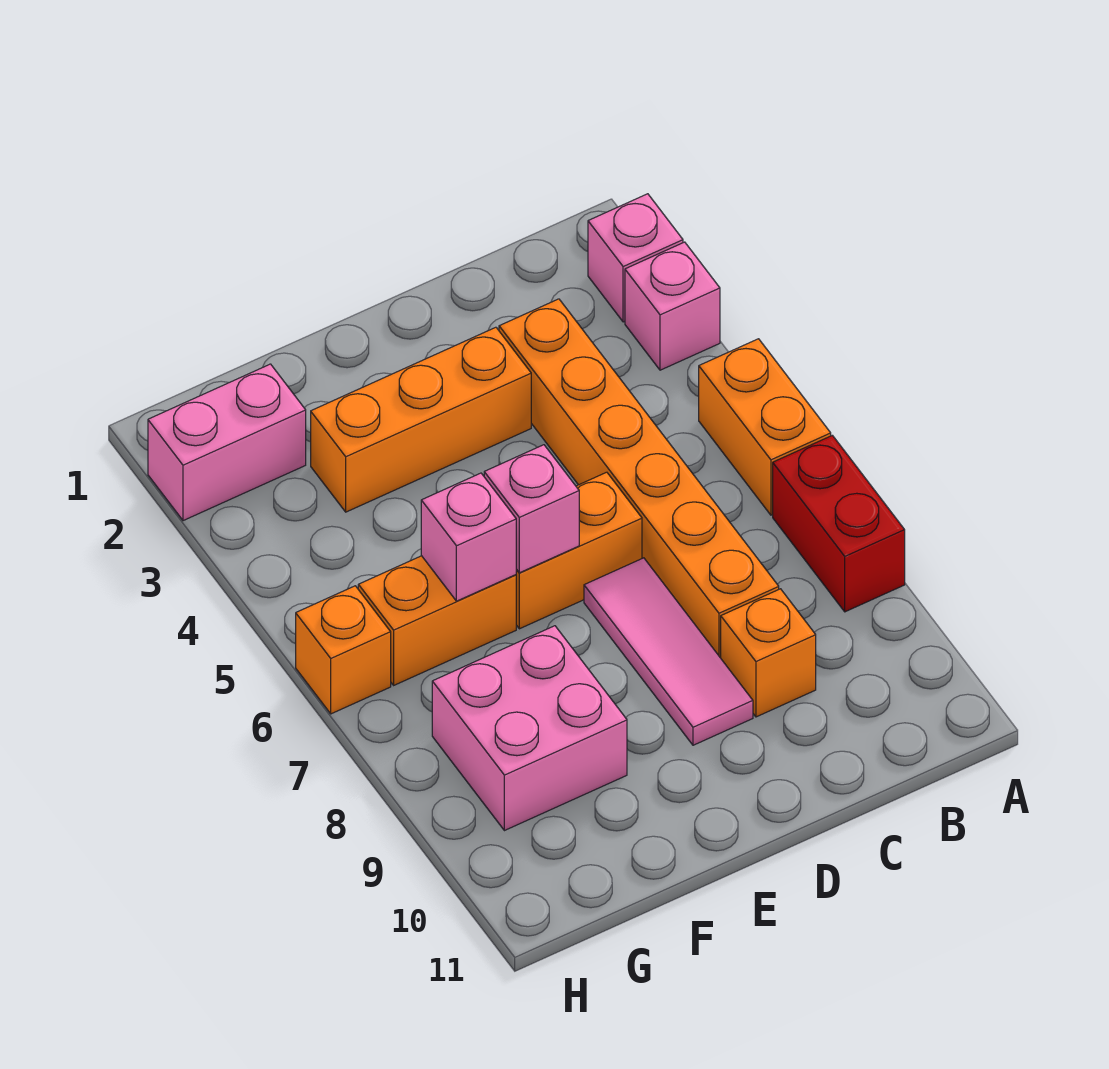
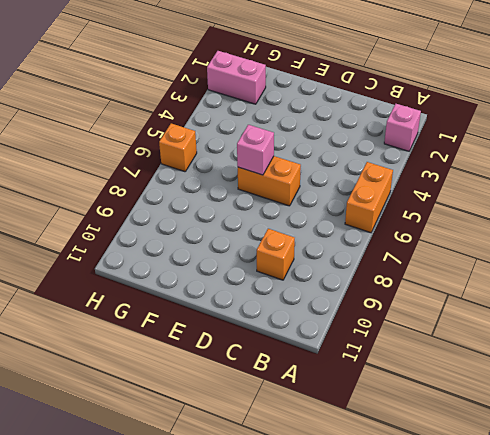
none -> pink 1x1 brick [625,242,720,370]
none -> red 1x2 brick [773,435,905,612]
none -> orange 1x6 brick [499,299,779,658]

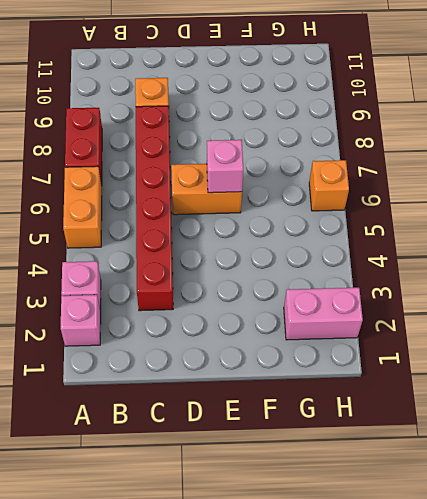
red 1x6 brick [136,106,173,311] -> orange 1x6 brick [499,299,779,658]
none -> orange 1x3 brick [311,327,531,512]
none -> pink 1x3 tile [584,558,753,745]
none -> orange 1x2 brick [358,556,516,685]

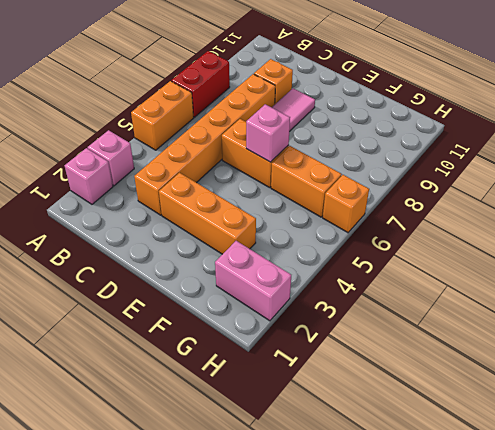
none -> pink 2x2 brick [432,626,627,831]
none -> pink 1x1 brick [421,473,516,601]

